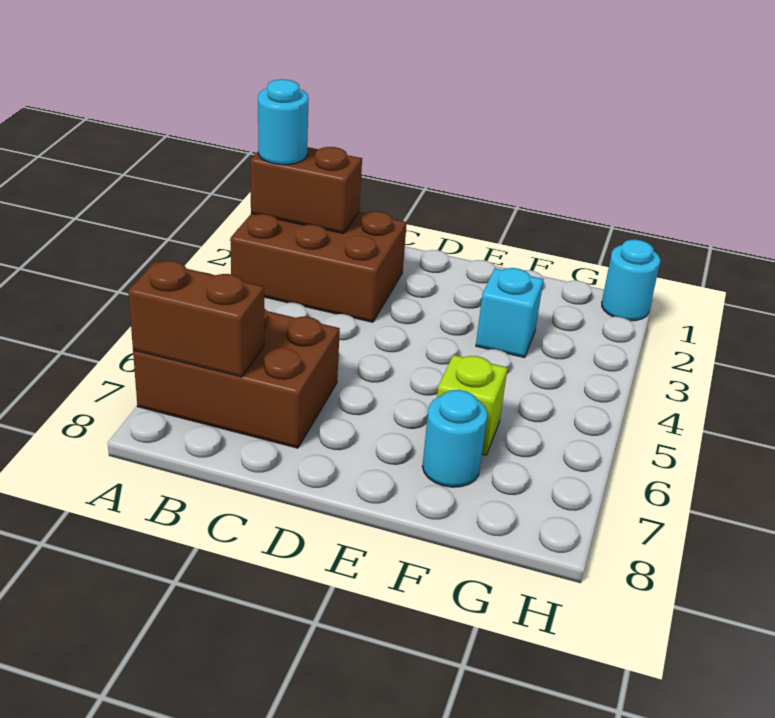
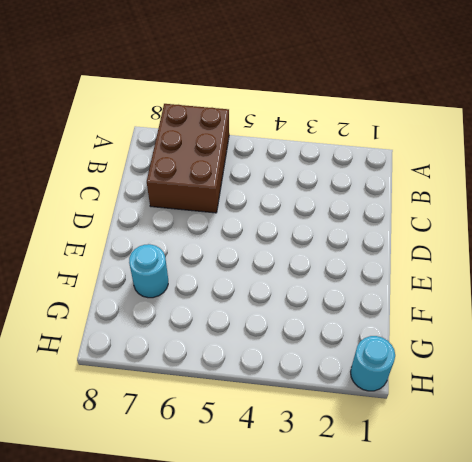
none -> brown 2x3 brick [231,211,407,322]
none -> cyan 1x1 brick [476,268,544,358]

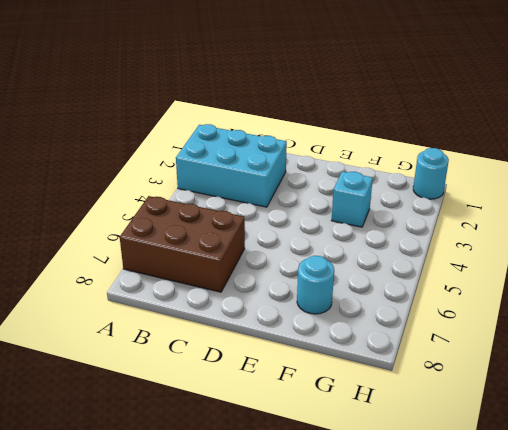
cyan 2x3 brick [176,124,287,207] -> brown 2x3 brick [231,211,407,322]
none -> lime 1x1 brick [437,355,508,455]
none -> brown 1x2 brick [251,147,362,234]

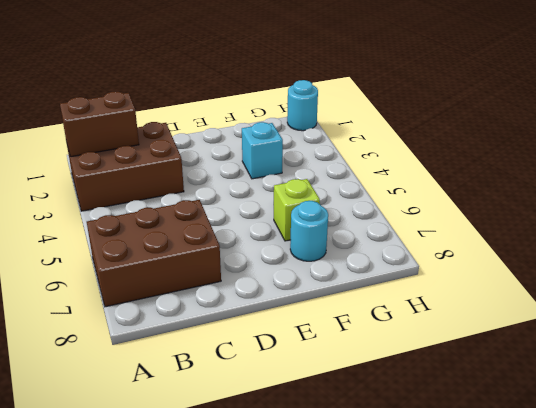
none -> brown 1x2 brick [128,261,264,377]
none -> cyan 1x1 round brick [258,79,309,165]

